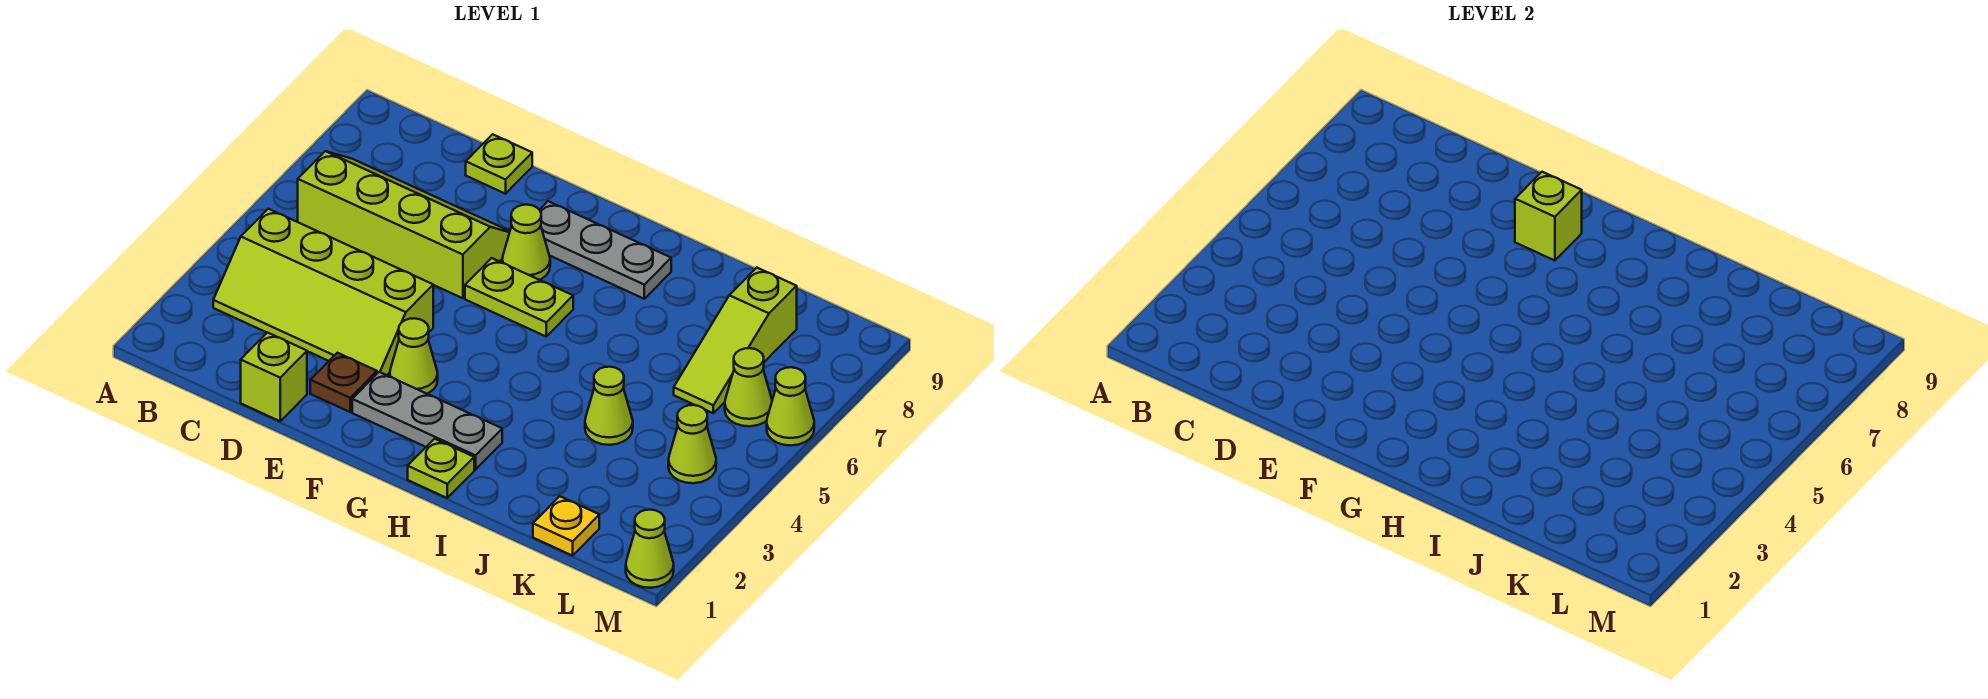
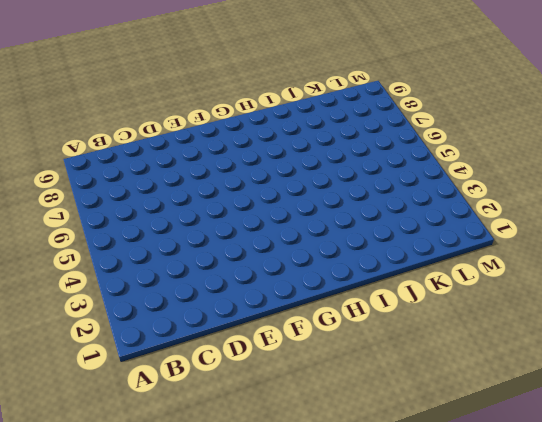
none -> lime 2x4 slope [213,209,433,375]
none -> lime 2x4 slope [298,151,510,298]
none -> lime 1x1 brick [241,333,307,421]

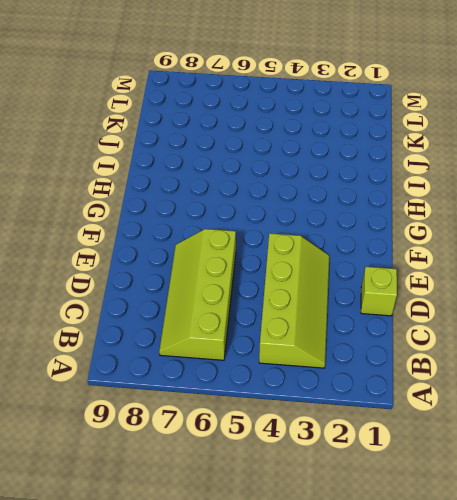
none -> lime 1x1 plate [466,134,532,194]
none -> brown 1x1 plate [310,353,377,412]
none -> grey 1x3 plate [352,372,502,470]

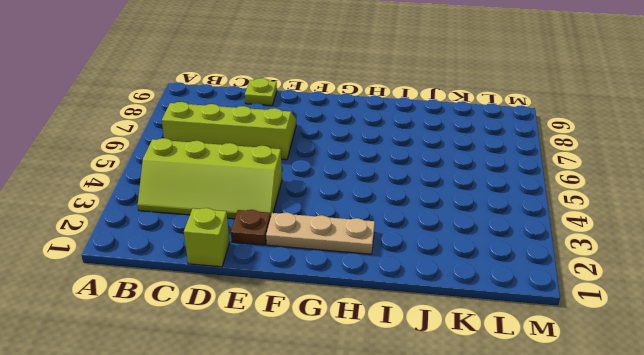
tan 1x3 plate [266,213,375,254] -> grey 1x3 plate [352,372,502,470]
none -> lime 1x1 cone [390,318,438,394]
none -> lime 1x2 plate [465,258,573,336]
none -> lime 1x1 cone [502,205,550,280]

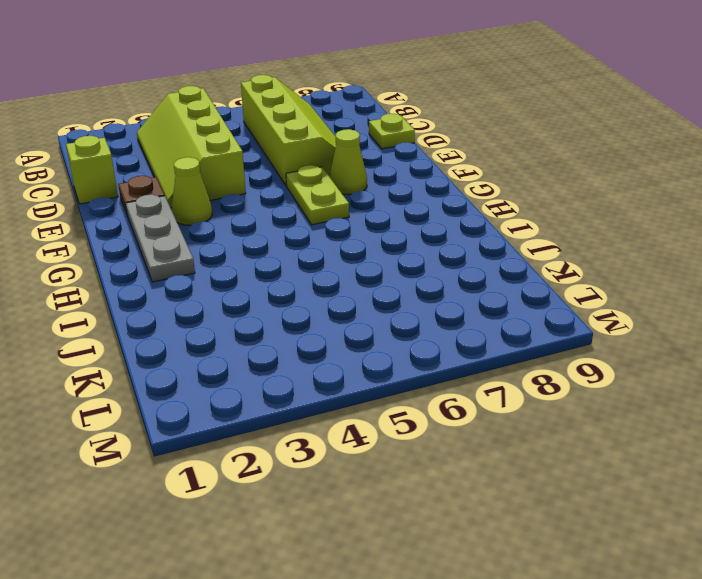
none -> grey 1x3 plate [540,201,671,299]
none -> lime 1x1 plate [408,439,474,498]
none -> lime 1x1 cone [585,367,633,445]

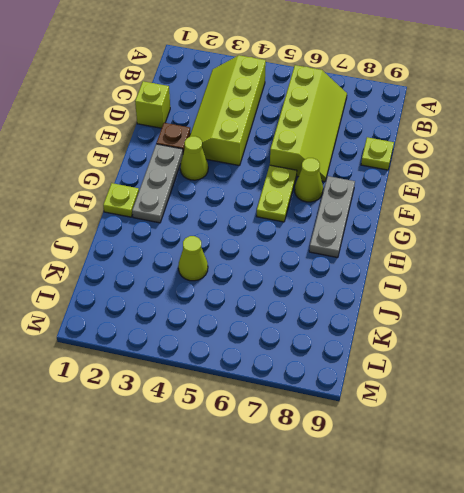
none -> yellow 1x1 plate [533,496,599,556]
none -> lime 1x3 slope [674,268,797,413]
none -> lime 1x1 cone [668,405,716,483]

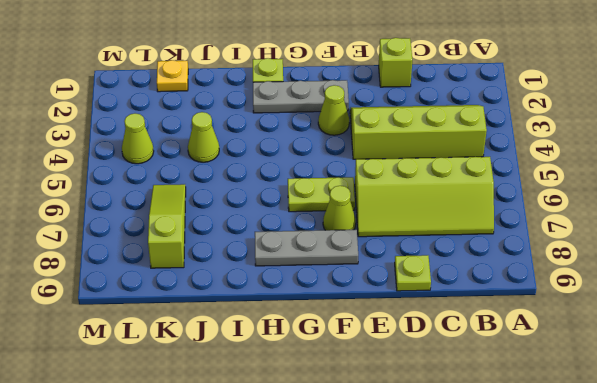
none -> brown 1x1 plate [310,353,377,412]
none -> lime 1x1 cone [725,348,772,426]
none -> lime 1x1 cone [626,510,674,588]

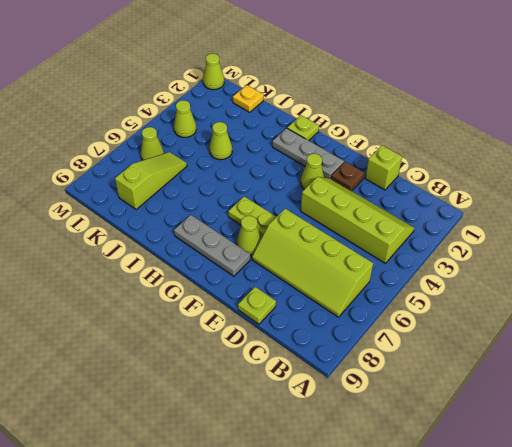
none -> lime 1x1 cone [767,367,814,446]
none -> lime 1x1 brick [1515,172,1582,261]

